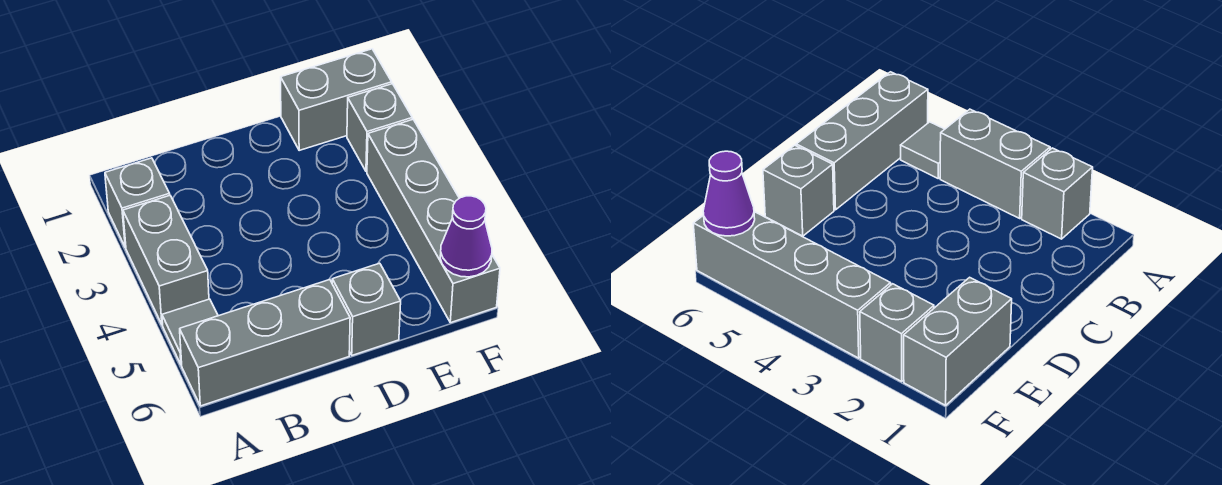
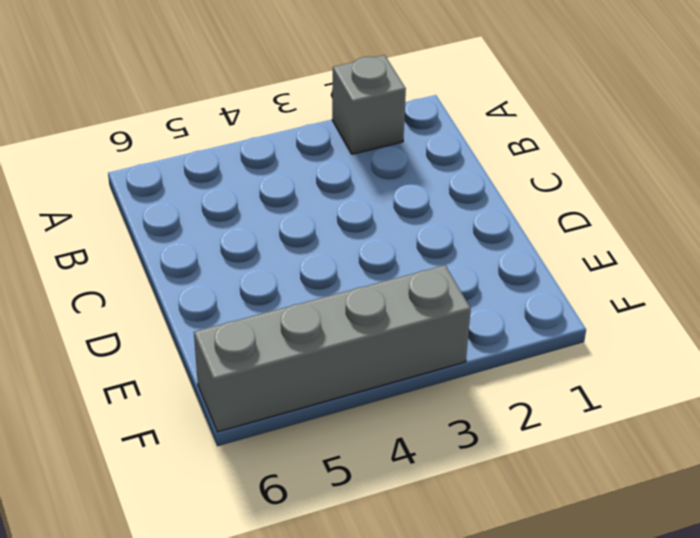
none -> grey 1x2 brick [123,196,209,325]
none -> grey 1x1 tile [162,299,218,365]

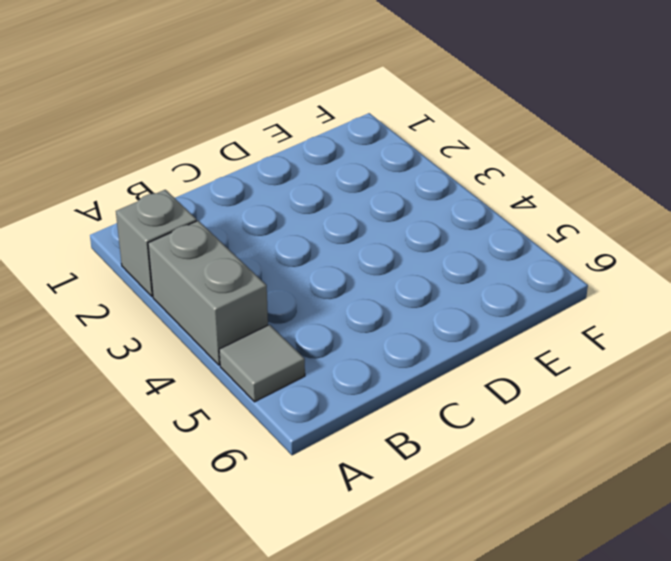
none -> grey 1x3 brick [180,279,350,406]
none -> grey 1x1 brick [332,263,401,355]

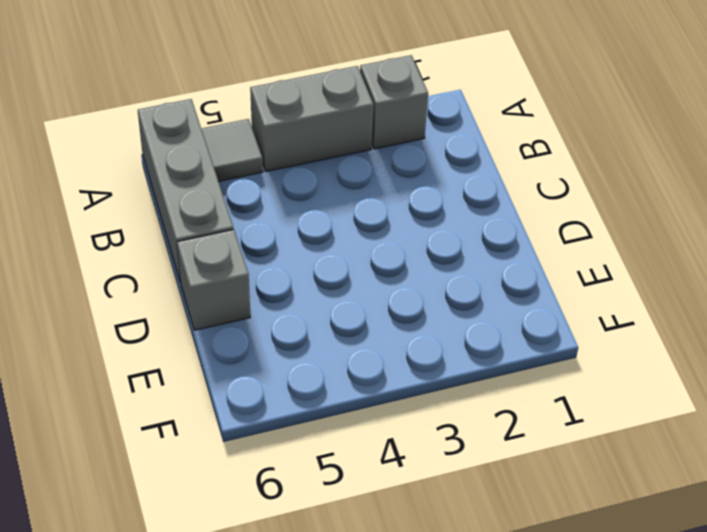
none -> grey 1x2 brick [281,49,392,150]
none -> grey 1x1 brick [347,84,412,172]

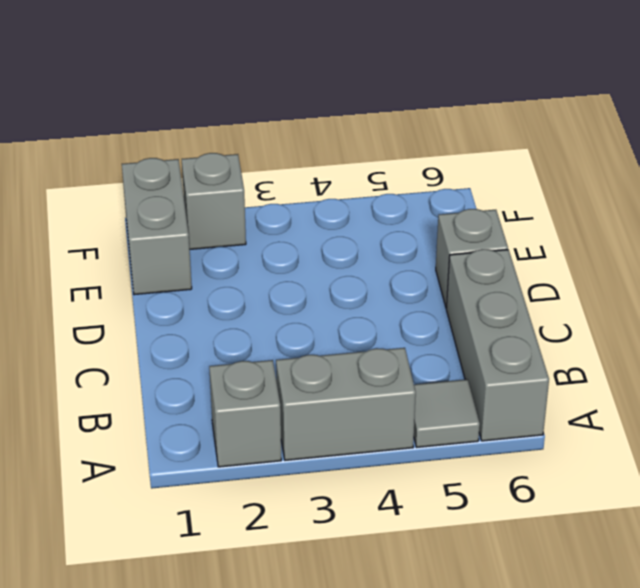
none -> grey 1x4 brick [367,119,500,323]
none -> purple 1x1 cone [440,196,492,277]

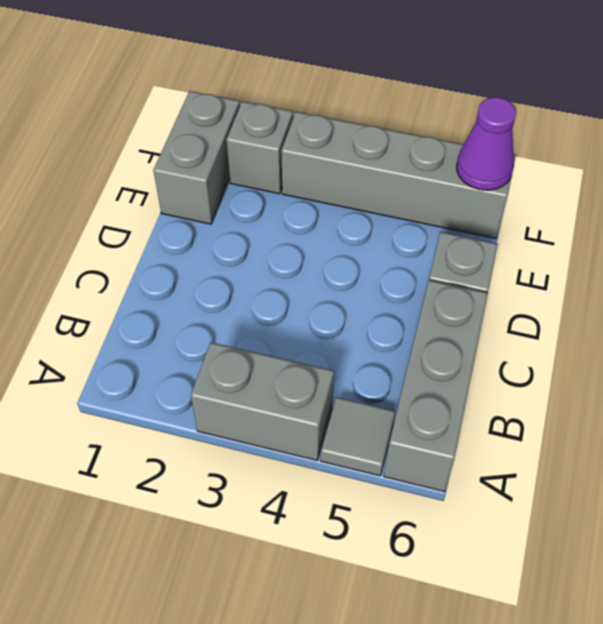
none -> grey 1x1 brick [105,158,170,248]

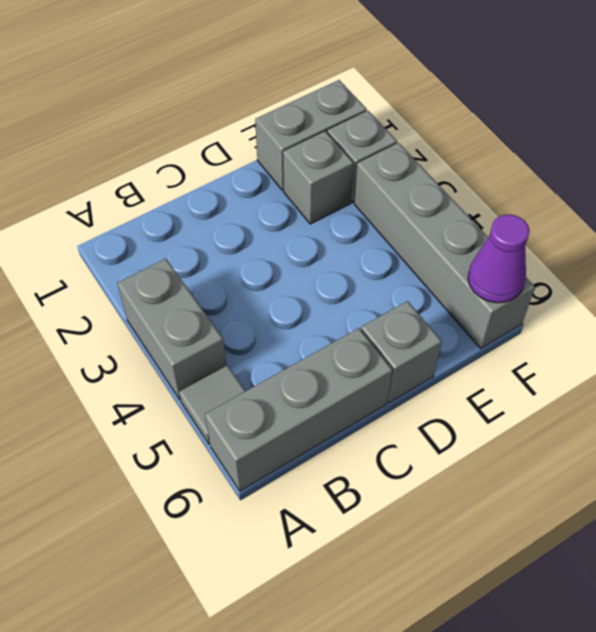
grey 1x1 brick [283,131,354,224] -> grey 1x1 brick moved to [105,158,170,248]

